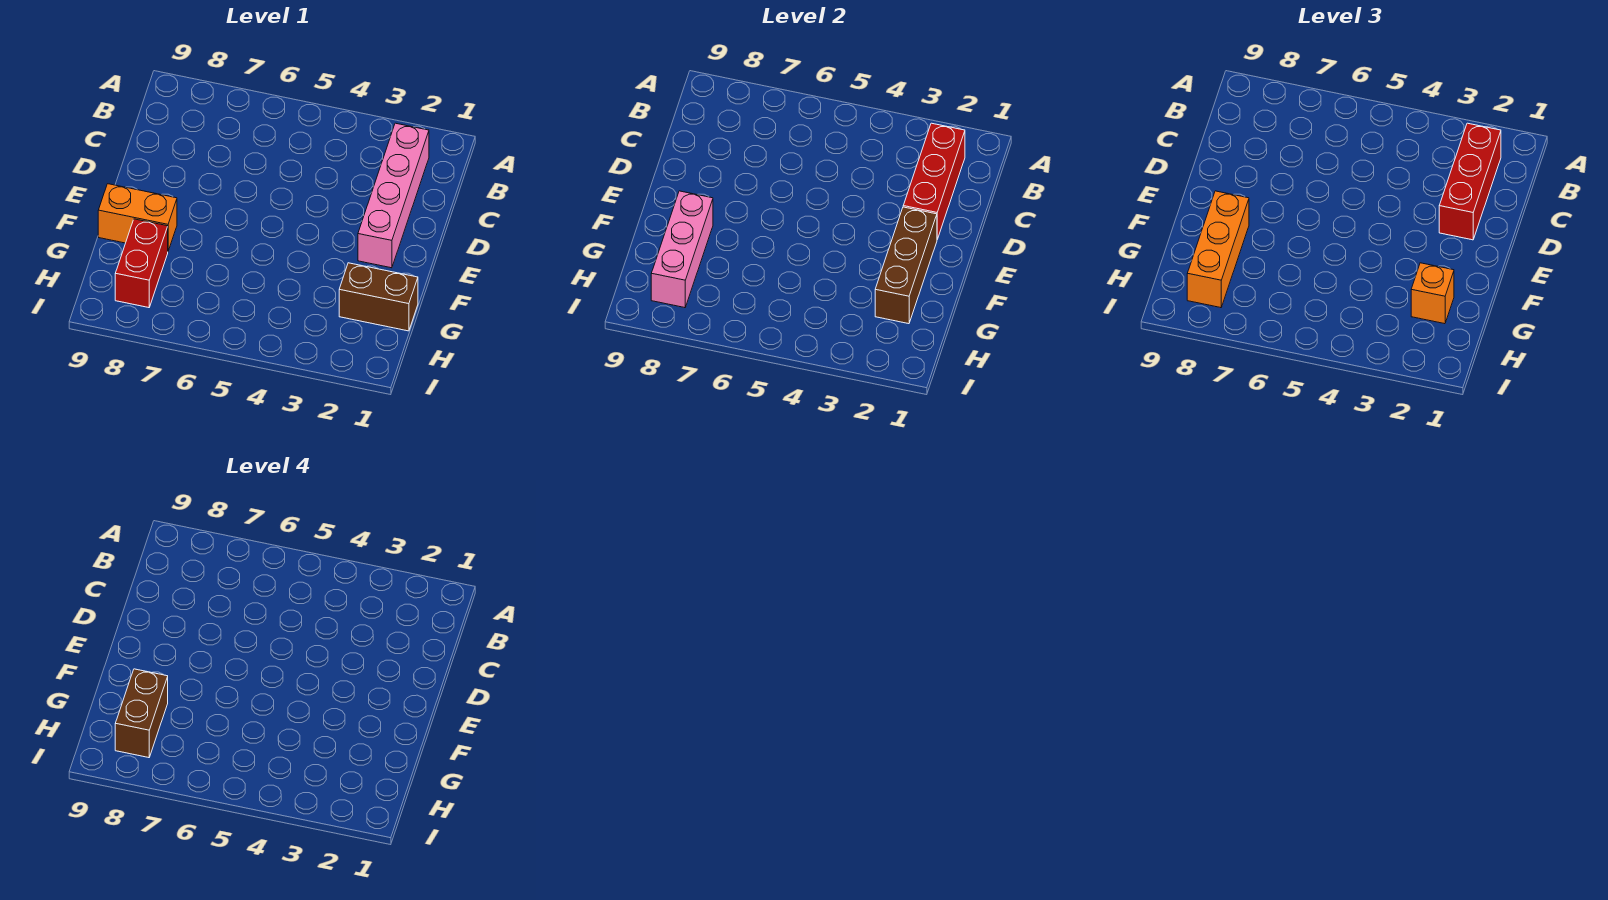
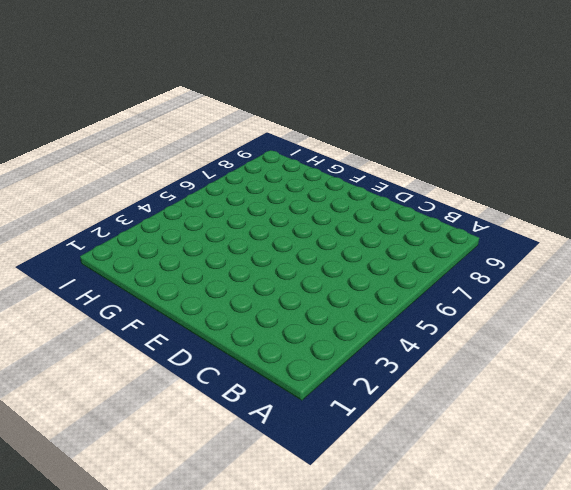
none -> pink 1x4 brick [358,123,429,268]
none -> orange 1x2 brick [98,184,177,251]

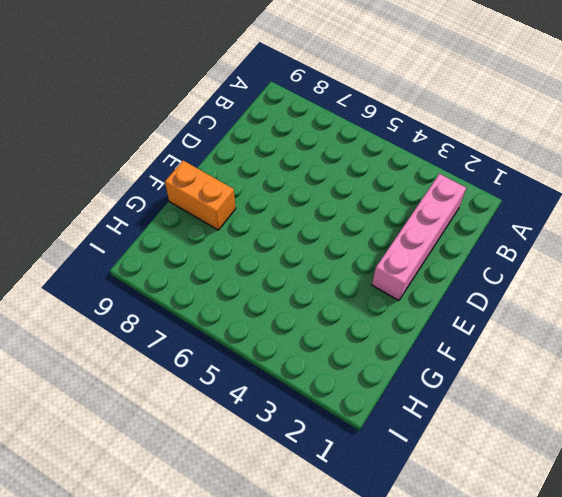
none -> brown 1x2 brick [339,263,418,331]
none -> red 1x2 brick [115,219,168,308]

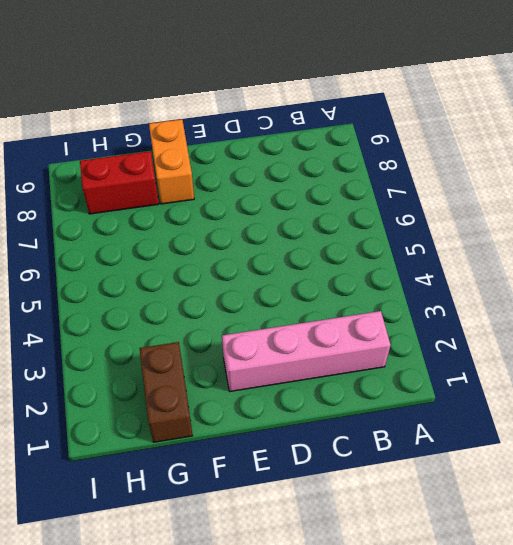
none -> red 1x3 brick [903,123,965,239]
none -> brown 1x3 brick [875,207,937,324]

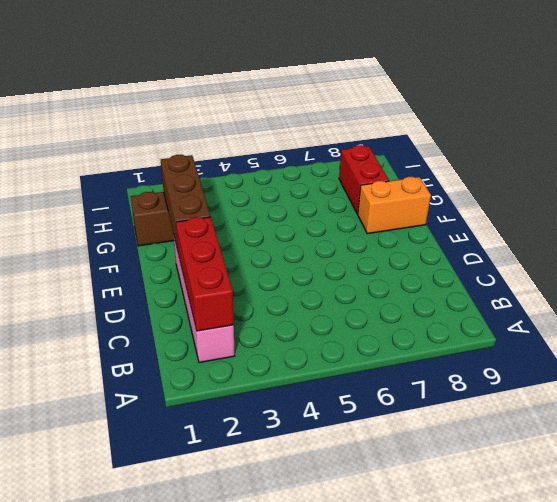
none -> pink 1x3 brick [651,191,713,308]
none -> red 1x3 brick [1439,123,1501,240]

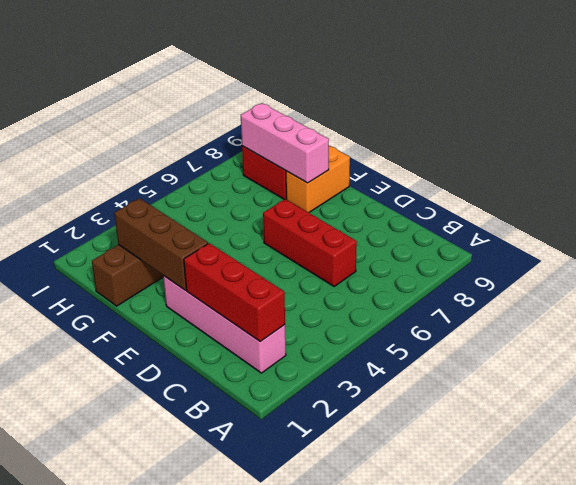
red 1x3 brick [263,199,357,286] -> red 1x3 brick moved to [1439,123,1501,240]
none -> orange 1x3 brick [1187,191,1249,308]
none -> orange 1x1 brick [1411,263,1454,324]

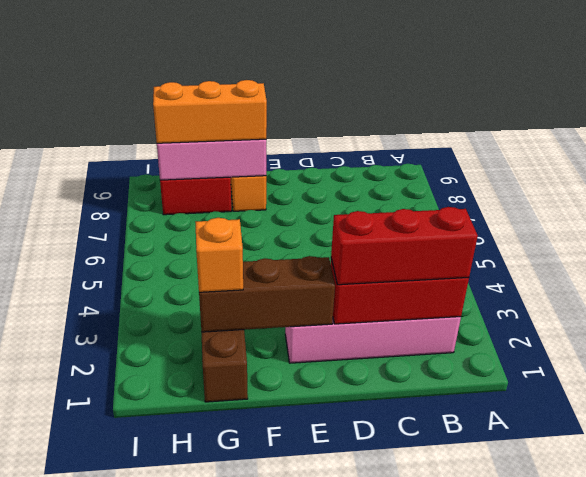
none -> brown 1x2 brick [115,669,168,758]

